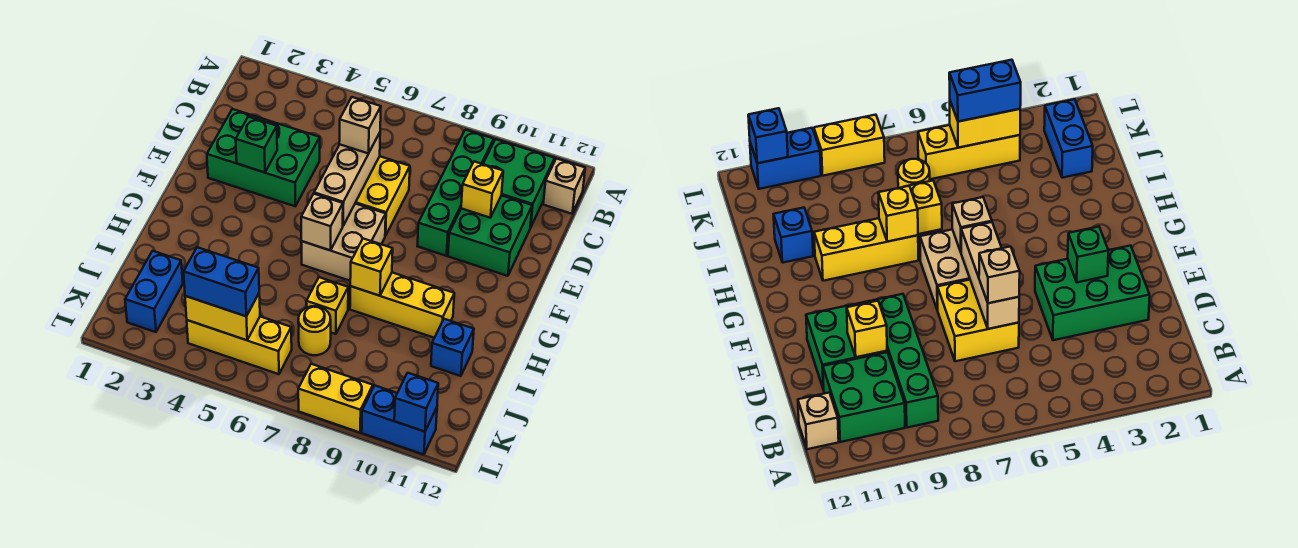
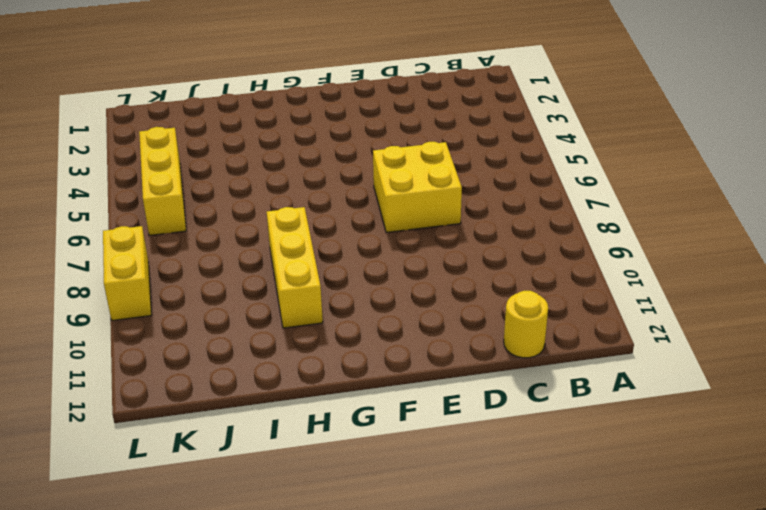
yellow 1x1 round brick [504,291,548,358] -> yellow 1x1 round brick moved to [298,306,331,355]
none -> green 1x4 brick [418,130,494,256]
none -> green 2x2 brick [483,139,555,227]
none -> tan 1x1 brick [543,158,585,214]

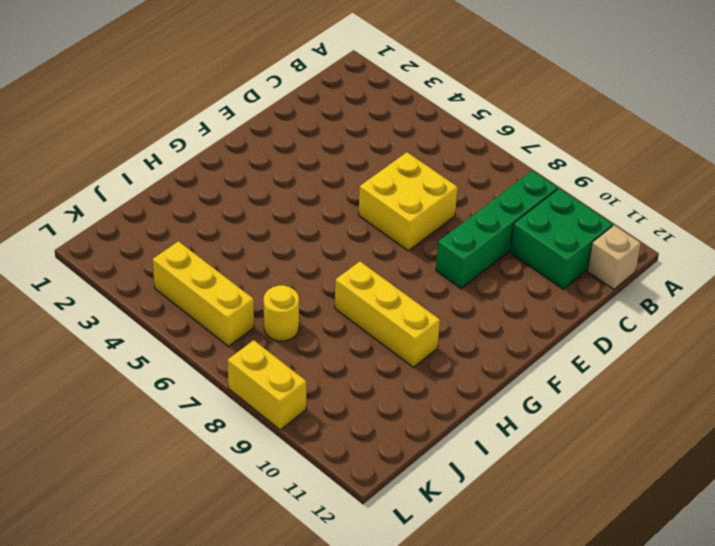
none -> green 2x3 brick [207,109,320,206]
none -> green 2x2 brick [448,195,532,276]
none -> tan 2x2 brick [301,204,386,281]

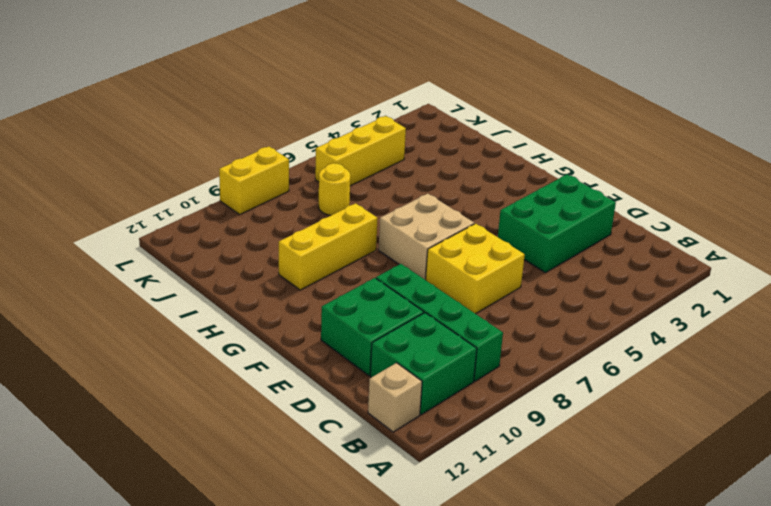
none -> yellow 1x1 brick [306,277,348,334]
none -> blue 1x1 brick [431,319,474,376]
none -> blue 1x2 brick [125,251,183,332]

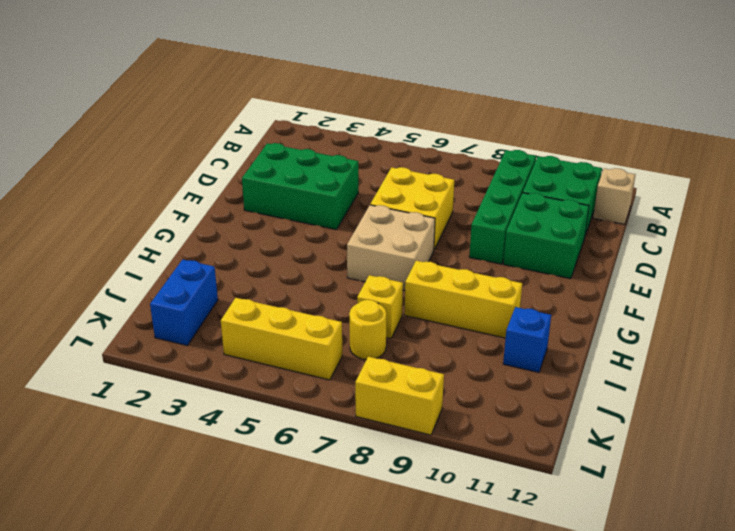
none -> blue 1x2 brick [362,385,437,454]
none -> tan 1x3 brick [314,133,380,226]
none -> yellow 1x1 brick [461,161,503,218]

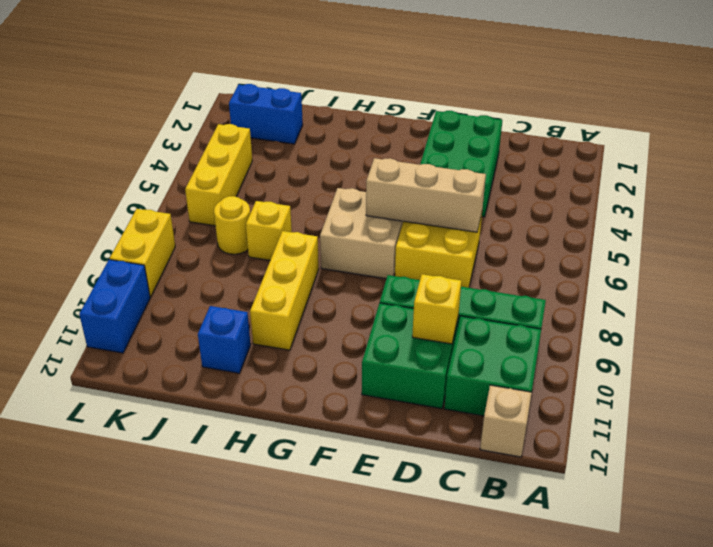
none -> green 1x1 brick [236,117,277,173]
none -> tan 1x1 brick [301,194,343,250]
none -> yellow 1x1 brick [350,239,393,296]

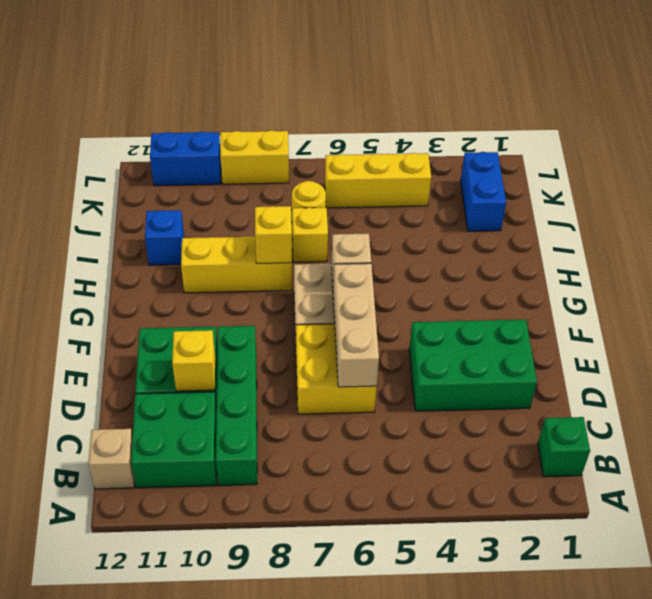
green 1x1 brick [538,417,590,477] -> green 1x1 brick moved to [236,117,277,173]
none -> yellow 1x2 brick [185,294,260,340]
none -> blue 1x1 brick [394,373,438,432]
none -> tan 1x1 brick [339,97,381,154]

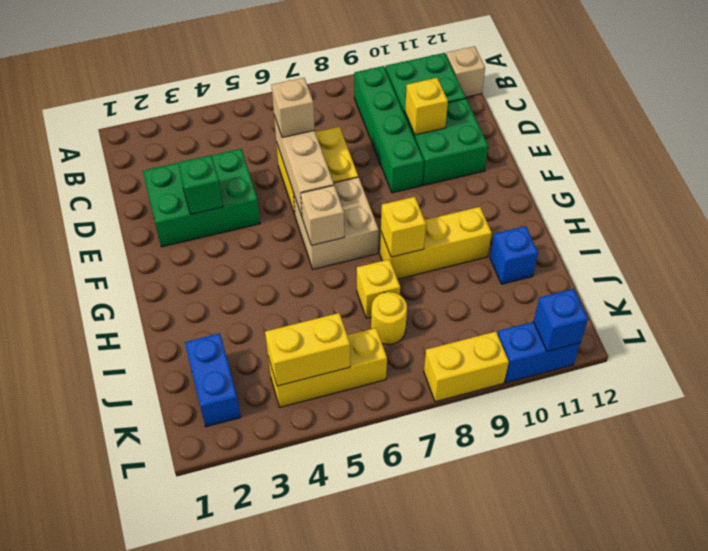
none -> blue 1x2 brick [184,247,259,316]

